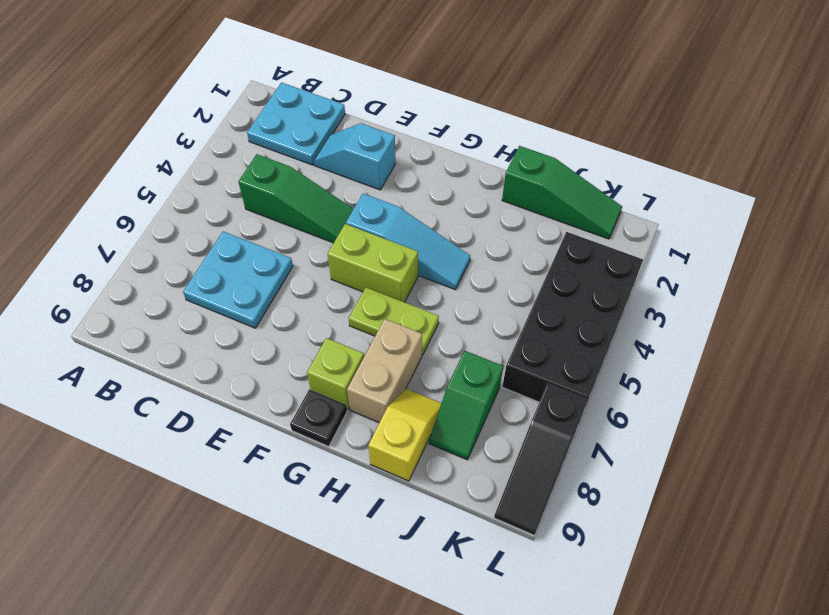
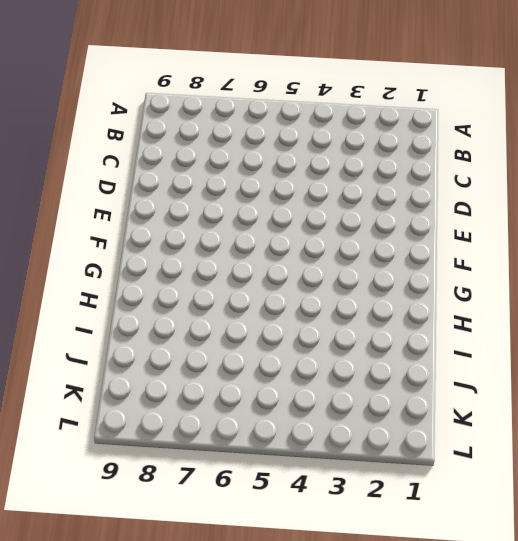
none -> cyan 2x2 plate [247,83,345,165]
none -> green 1x3 slope [239,154,353,243]
none -> cyan 2x2 plate [183,231,293,328]

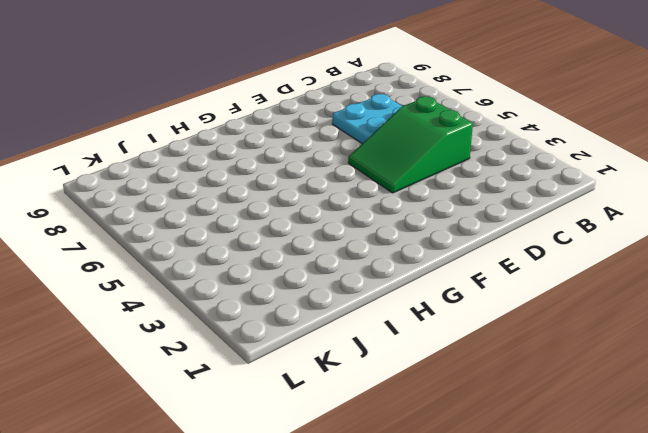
green 2x3 slope [348,96,473,193] -> green 1x3 slope [239,154,353,243]
none -> cyan 2x2 plate [247,83,345,165]
none -> cyan 1x2 slope [314,123,396,190]
none -> cyan 1x3 slope [346,194,470,289]

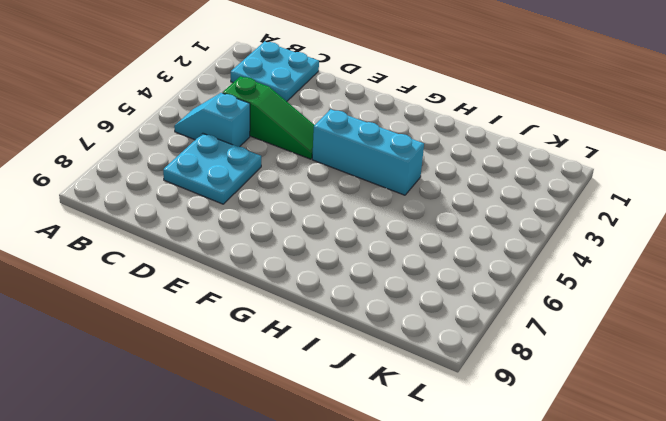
cyan 1x2 slope [174,93,250,147] -> cyan 1x2 slope moved to [314,123,396,190]
cyan 1x3 brick [312,109,424,195] -> cyan 1x3 slope [346,194,470,289]
none -> lime 1x2 brick [328,224,418,302]
none -> lime 1x2 plate [349,287,439,355]
none -> lime 1x1 brick [307,338,364,409]

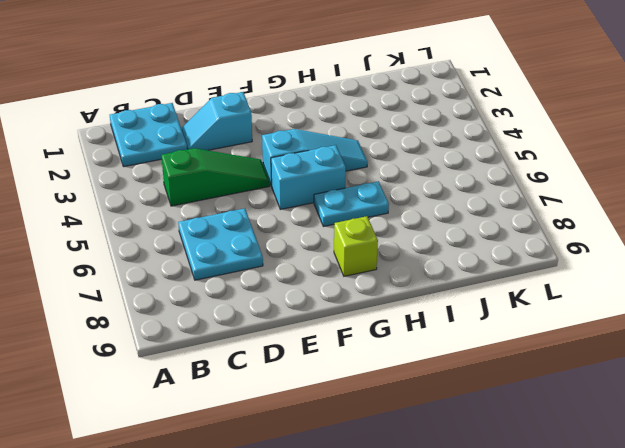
cyan 1x2 brick [271,145,346,209] -> lime 1x2 brick [328,224,418,302]
cyan 1x2 plate [314,181,389,227] -> lime 1x2 plate [349,287,439,355]
none -> black 1x1 plate [290,389,347,446]
none -> tan 1x2 brick [347,319,422,423]
none -> green 1x3 slope [502,146,622,239]

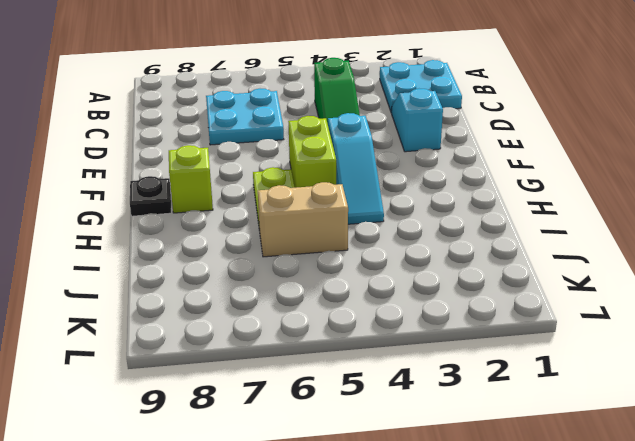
tan 1x2 brick [258,182,348,257] -> tan 1x2 brick moved to [347,319,422,423]
none -> green 1x3 slope [502,146,622,239]
none -> yellow 1x2 slope [368,389,441,481]
none -> green 1x2 slope [429,351,503,460]

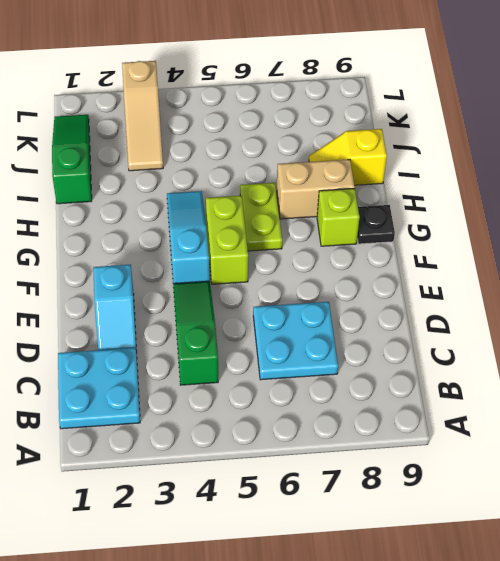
tan 1x3 slope [122,61,163,171] -> black 2x4 brick [502,232,643,402]
none -> green 1x2 slope [429,351,503,460]
none -> black 1x3 slope [494,384,588,535]

